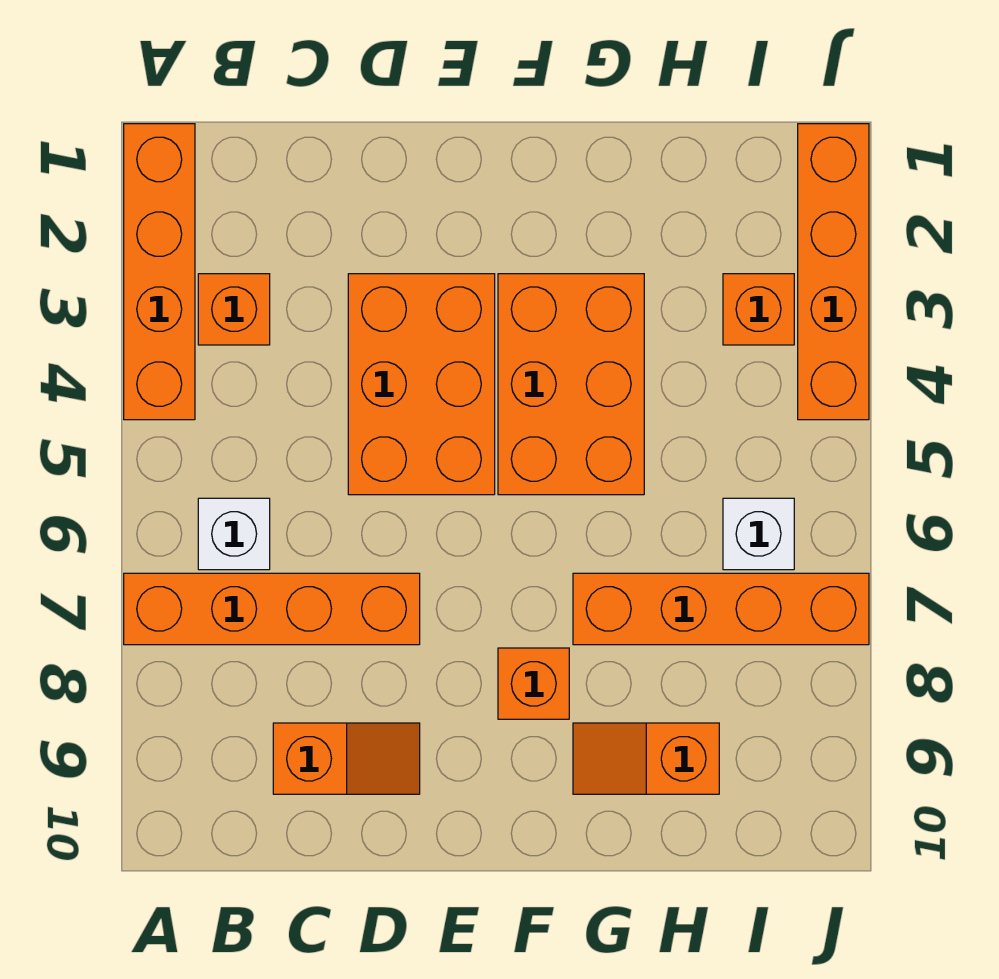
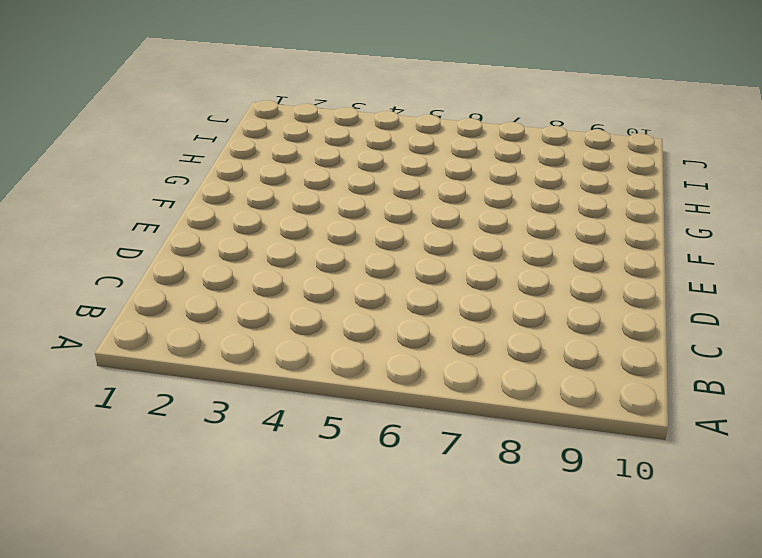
none -> orange 1x4 brick [124,124,195,420]
none -> orange 1x4 brick [124,573,420,645]
none -> orange 1x1 brick [198,274,270,345]

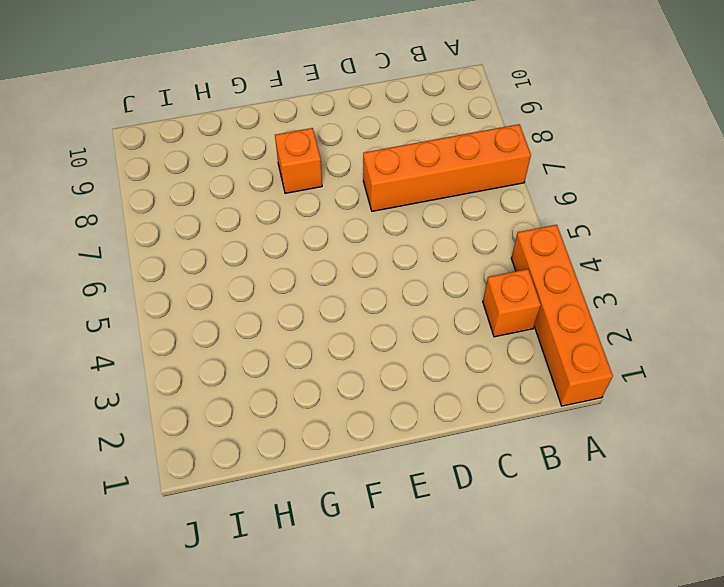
none -> white 1x1 brick [198,498,270,570]
none -> orange 1x2 slope [273,723,420,794]
none -> orange 2x3 brick [348,274,495,495]

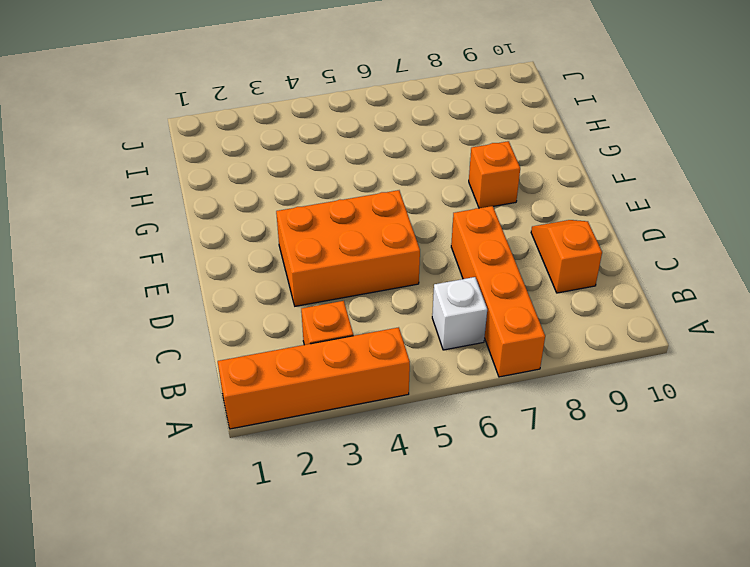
none -> orange 2x3 brick [498,274,644,495]
none -> orange 1x4 brick [573,573,869,645]
none -> orange 1x2 slope [573,723,719,794]

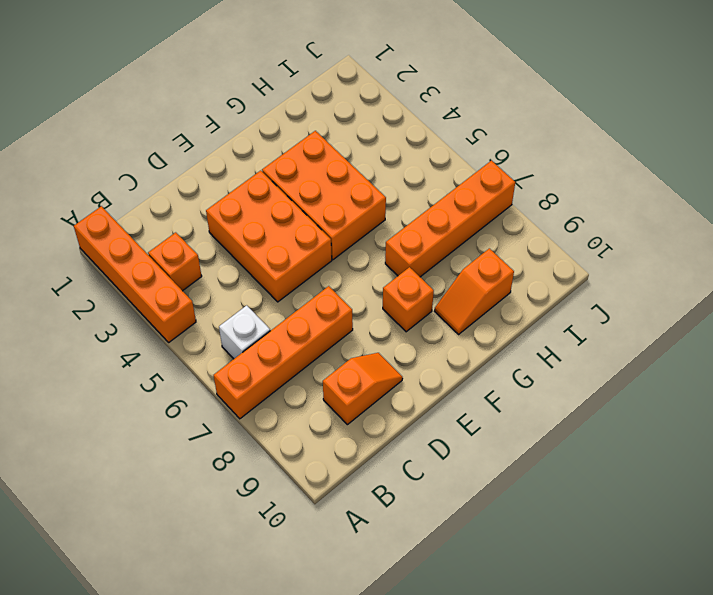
none -> orange 1x1 brick [723,274,794,345]
none -> white 1x1 brick [723,498,794,570]
none -> orange 1x4 brick [798,124,869,420]

